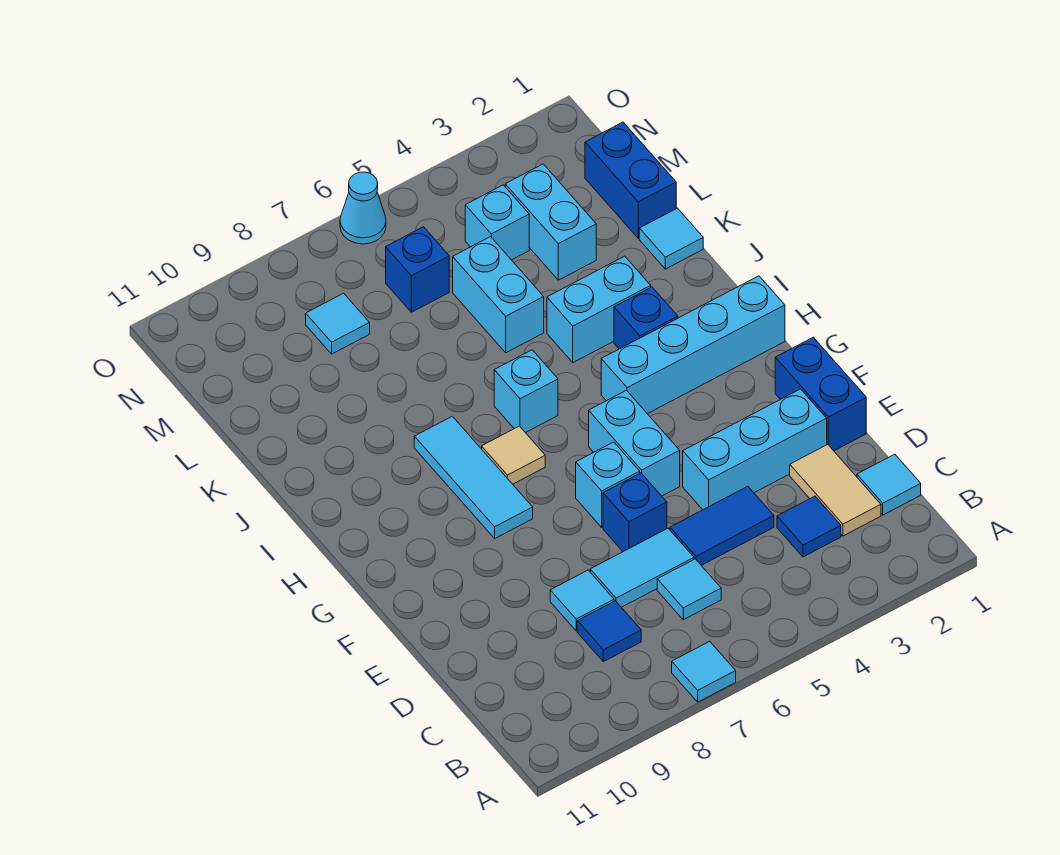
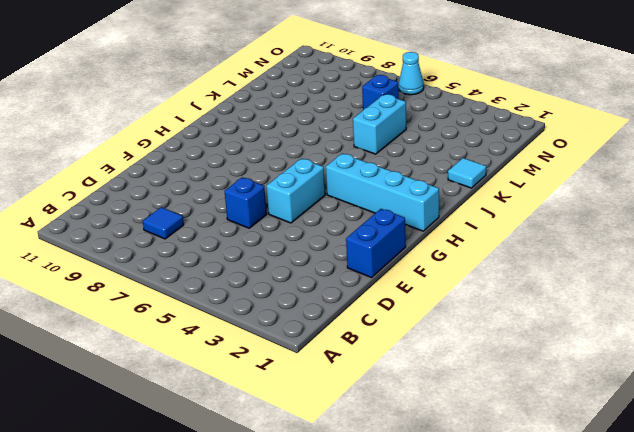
none -> cyan 1x1 tile [672,641,736,702]
none -> cyan 1x1 tile [857,454,921,515]
none -> tan 1x2 tile [790,445,881,536]

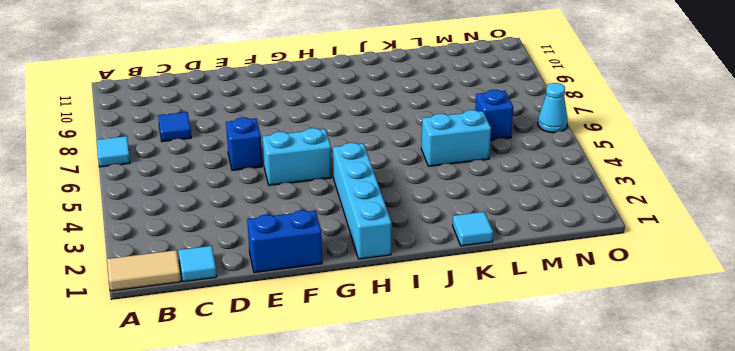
tan 1x2 tile [107,250,181,291] -> tan 1x2 tile moved to [790,445,881,536]
none -> blue 1x1 tile [777,496,841,557]
none -> cyan 1x1 tile [657,559,721,620]
none -> blue 1x2 tile [670,486,774,565]

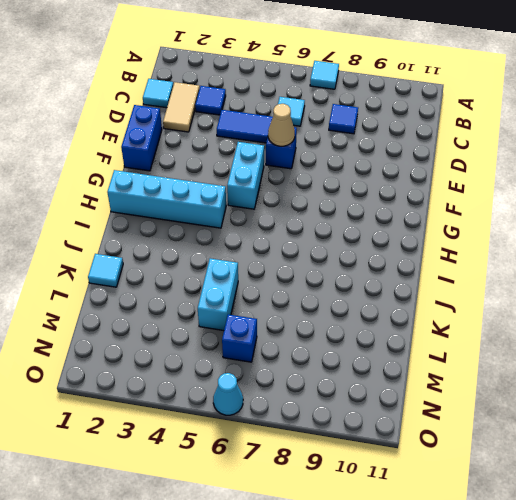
tan 1x1 cone [268,104,295,146] -> none
none -> cyan 1x2 tile [590,528,694,607]
none -> cyan 1x1 tile [550,570,614,631]
none -> cyan 1x3 brick [683,389,827,510]

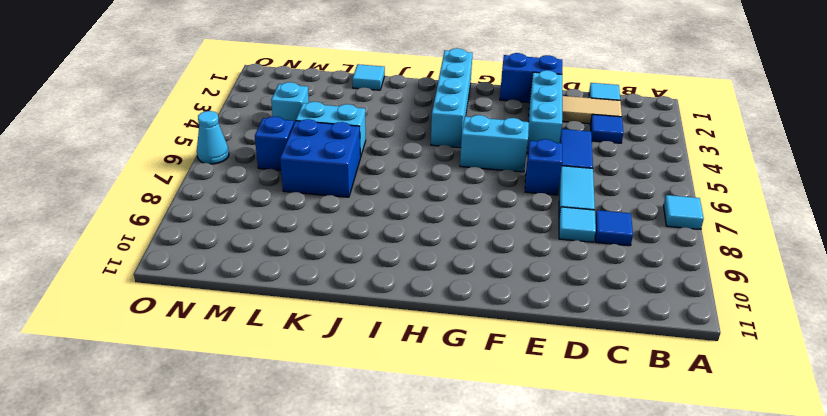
blue 2x2 brick [280,119,360,197] -> none
none -> cyan 1x1 tile [657,559,721,620]
none -> cyan 1x1 brick [576,442,640,527]
none -> cyan 1x3 tile [414,416,533,538]

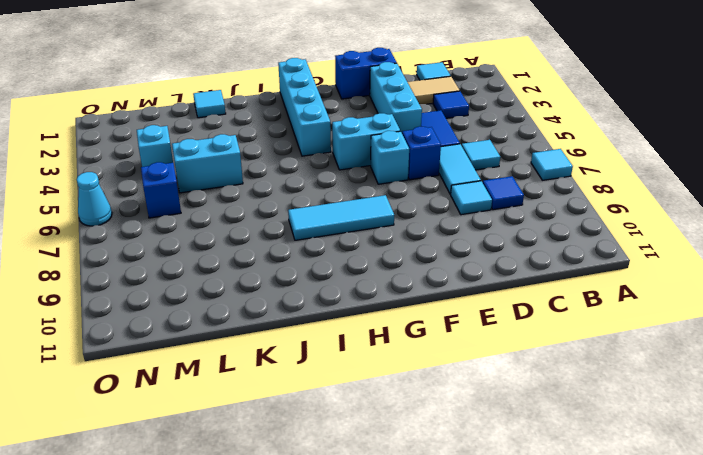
none -> tan 1x1 tile [482,426,545,484]
none -> blue 1x1 brick [614,287,678,349]
none -> cyan 1x1 brick [494,350,558,433]

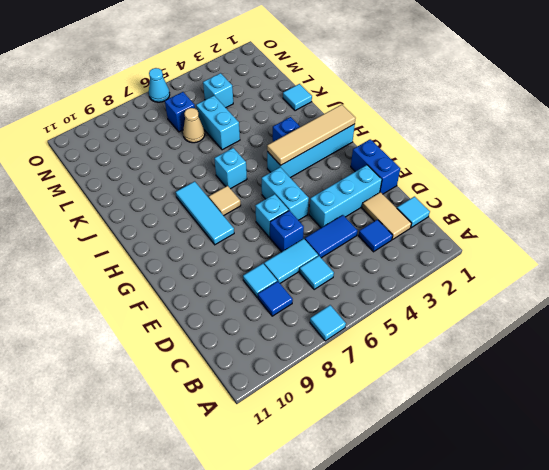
tan 1x4 tile [267,105,356,165] -> none
tan 1x1 cone [183,108,205,143] -> none
none -> cyan 1x2 brick [547,256,651,362]
none -> blue 1x2 brick [585,122,676,238]
none -> cyan 1x2 brick [505,164,596,280]

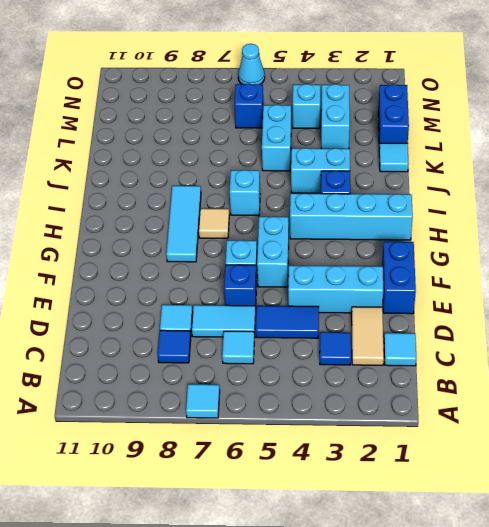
none -> cyan 1x1 tile [306,293,370,354]

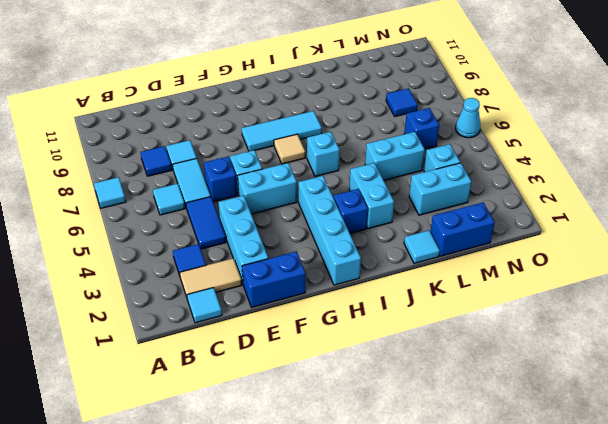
blue 1x1 tile [386,88,418,116] -> cyan 1x1 tile [306,293,370,354]

